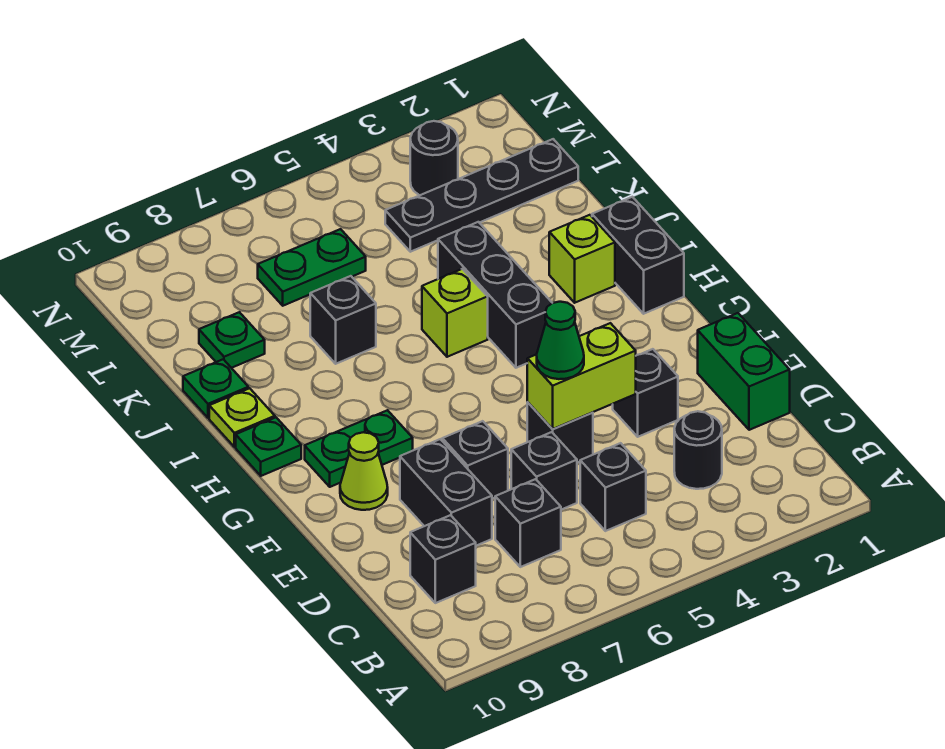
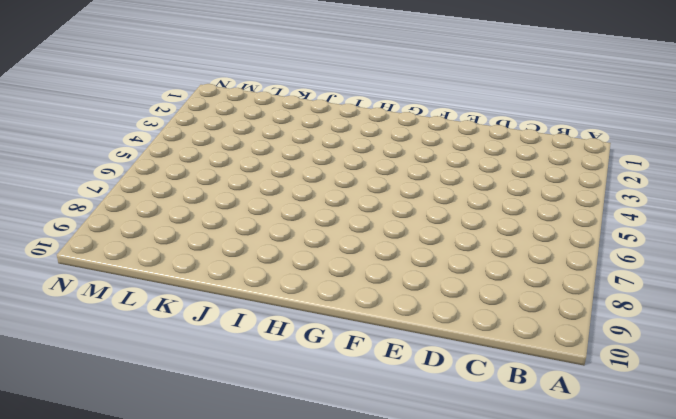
none -> black 1x1 round brick [674,411,722,489]
none -> black 1x1 brick [580,443,646,531]
none -> black 1x1 brick [495,479,561,567]

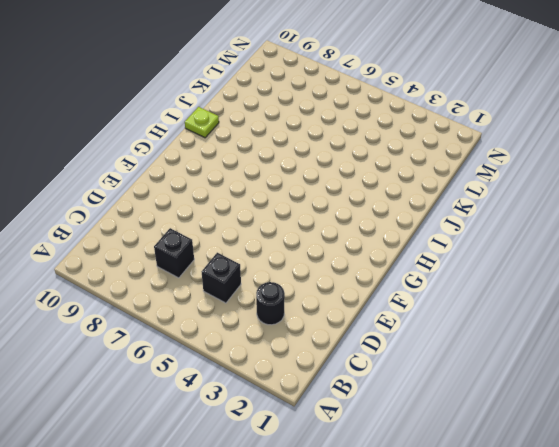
none -> black 1x1 brick [410,515,476,603]
none -> green 1x2 brick [698,313,790,430]
none -> black 1x1 brick [511,432,577,510]

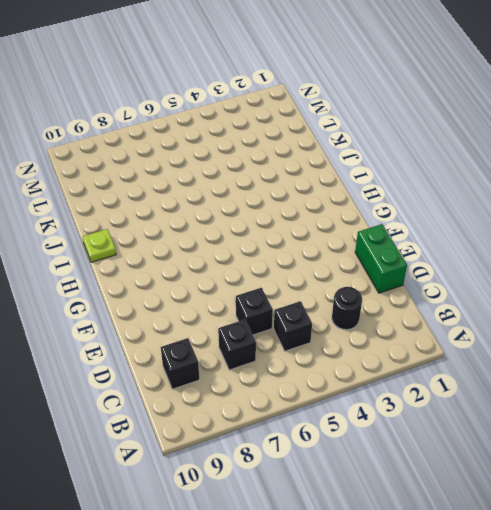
none -> black 1x2 brick [400,439,492,546]
none -> black 1x1 brick [613,349,678,437]
none -> black 1x1 brick [527,402,593,463]

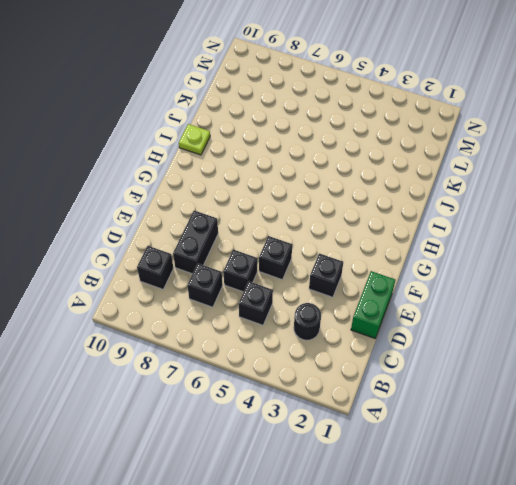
none -> black 1x1 brick [442,421,508,499]
none -> lime 1x1 cone [340,432,388,510]
none -> green 1x2 plate [305,410,413,487]

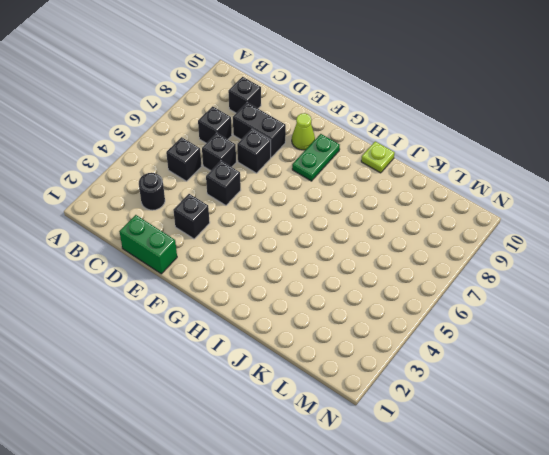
none -> black 1x2 brick [592,197,684,314]
none -> black 1x3 brick [438,222,552,368]
none -> green 1x1 plate [236,417,301,476]

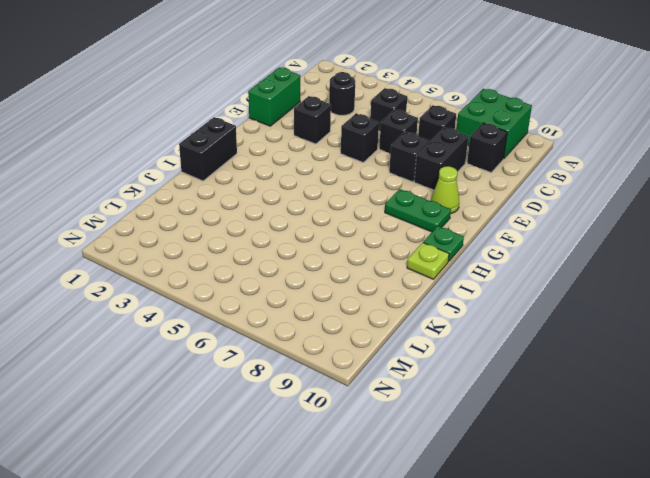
green 2x2 brick [456,89,532,158] -> none
none -> black 1x3 brick [438,222,552,368]
none -> lime 1x1 brick [549,215,615,303]
none -> lime 1x1 brick [422,269,488,357]

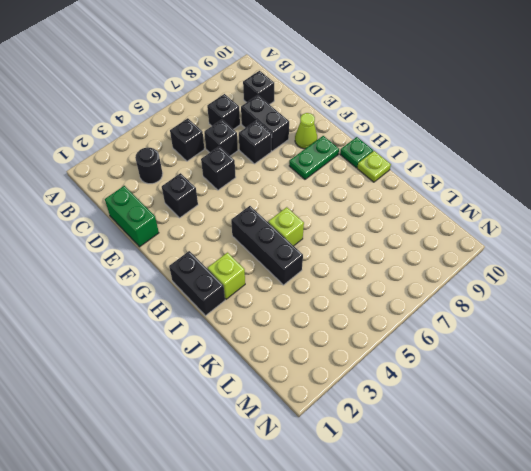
none -> black 1x1 brick [310,276,376,364]
none -> green 1x1 plate [183,359,248,418]
none -> green 1x1 plate [199,312,265,368]

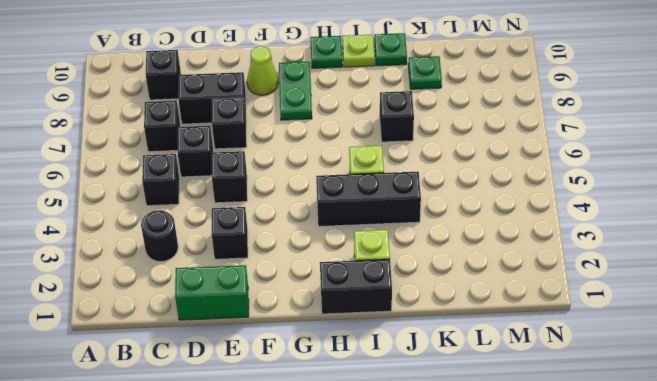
none -> black 1x4 plate [385,139,578,252]
none -> green 1x2 plate [258,229,366,306]
none -> black 1x1 round brick [410,121,458,195]

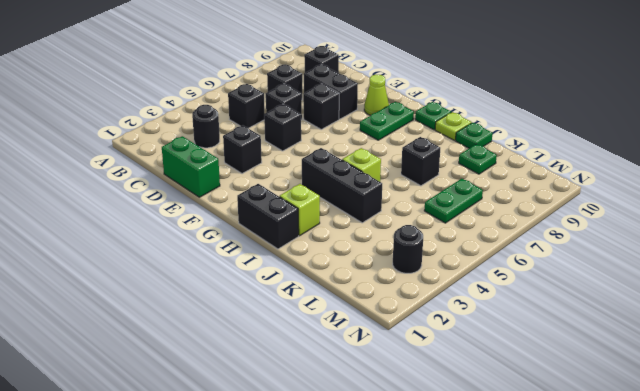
none -> black 1x4 plate [385,139,578,252]
none -> lime 1x2 brick [527,323,636,429]
none -> green 1x1 cone [537,302,584,379]

